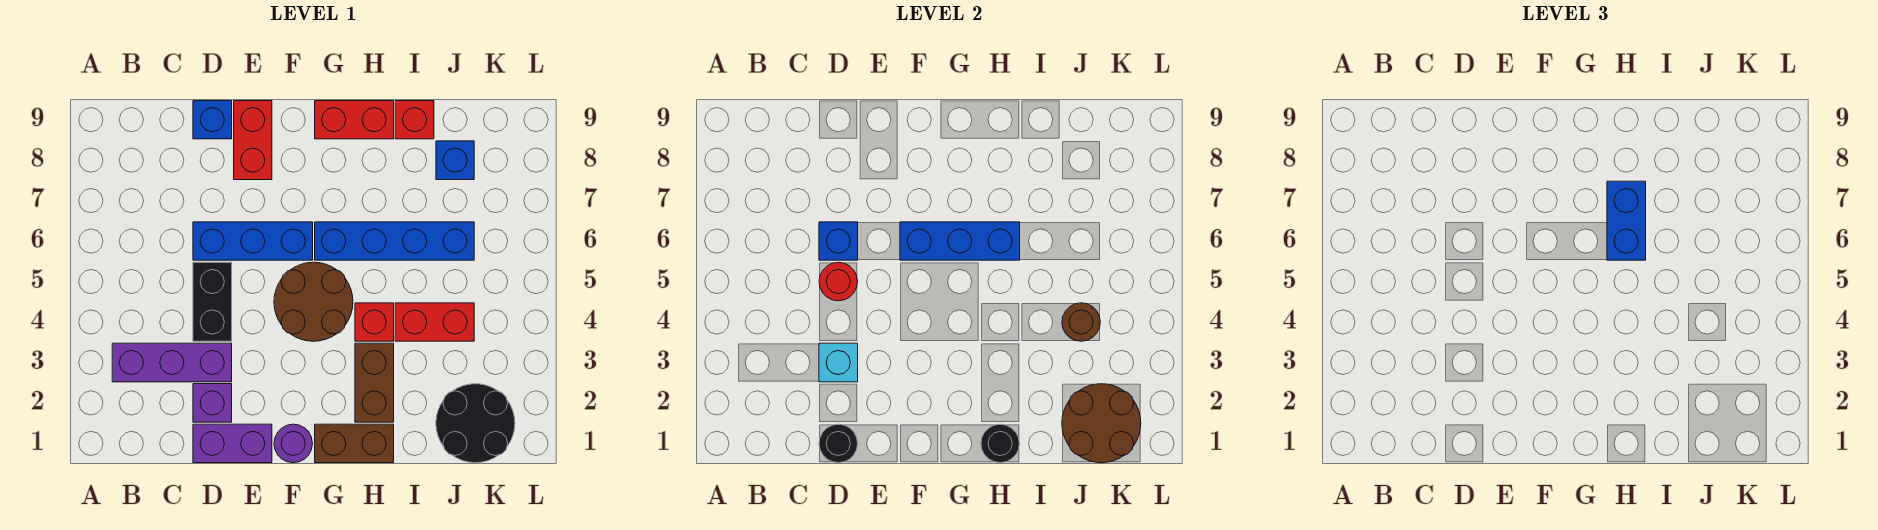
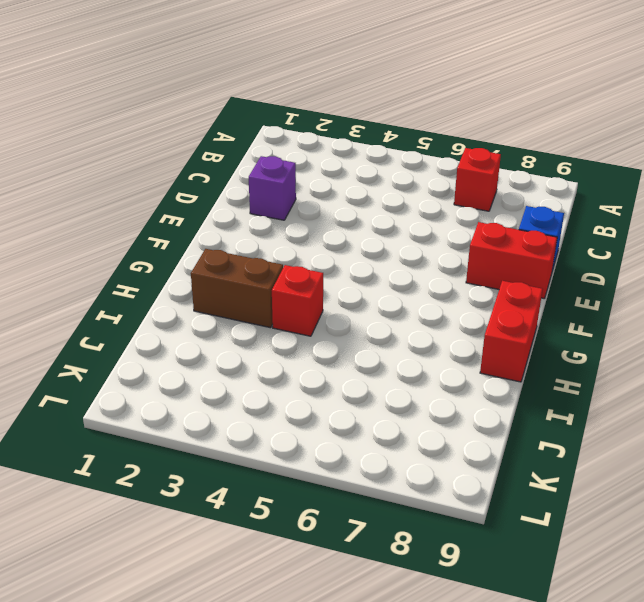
red 1x1 brick [454,148,501,211] -> red 1x1 brick moved to [395,101,434,139]
none -> purple 1x3 brick [112,343,232,382]
none -> purple 1x2 brick [193,424,272,463]
none -> black 1x2 brick [193,262,232,341]

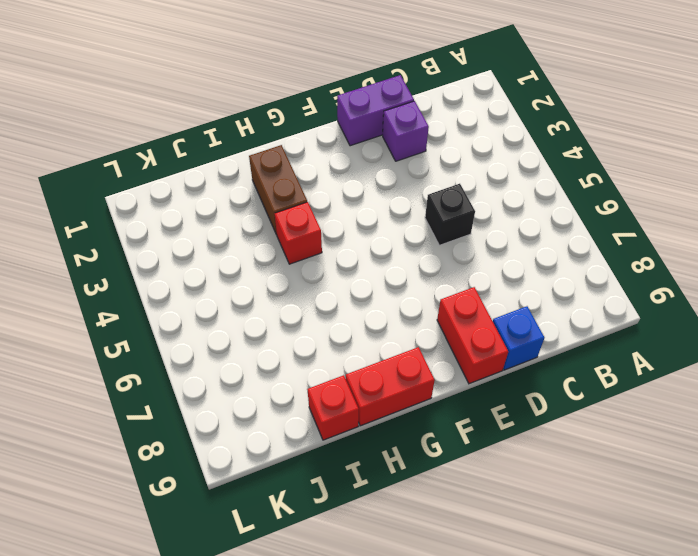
black 1x1 brick [425,184,475,245] -> black 1x2 brick [193,262,232,341]
none -> purple 1x3 brick [112,343,232,382]
none -> blue 1x3 brick [193,222,313,260]
none -> purple 1x1 round brick [274,424,313,463]

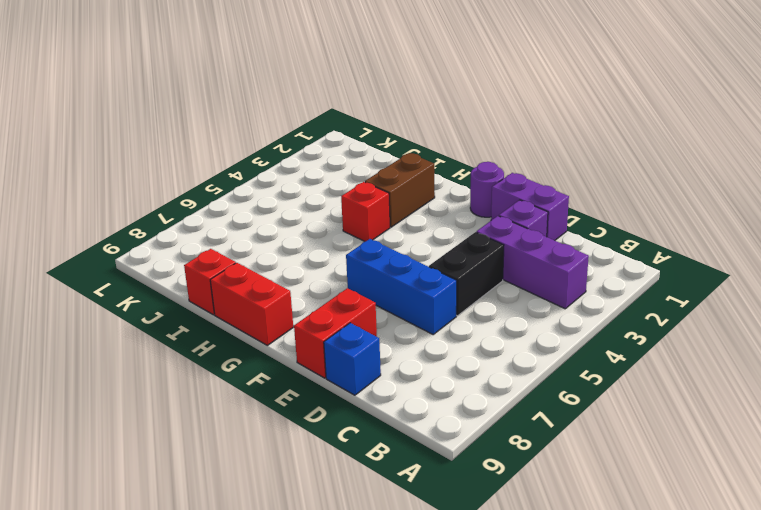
none -> brown 2x2 round brick [274,262,353,341]
none -> brown 1x2 brick [315,424,394,463]
none -> blue 1x4 brick [315,222,474,260]

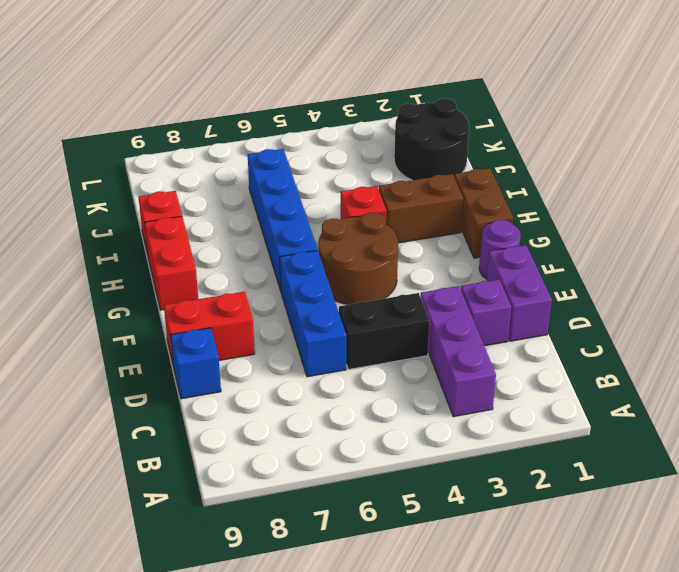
none -> red 1x2 brick [395,303,474,341]
none -> blue 1x1 brick [436,141,474,180]
none -> black 1x1 round brick [819,424,858,463]

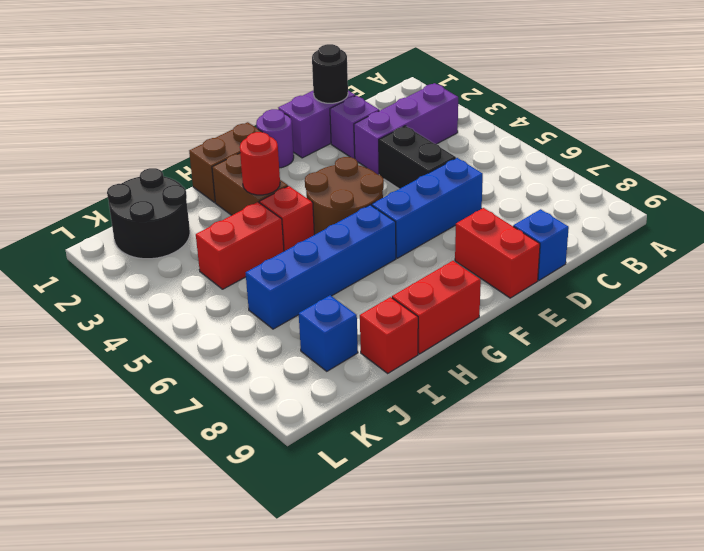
red 1x1 round brick [240,132,280,195] -> red 1x1 round brick moved to [819,262,858,301]
none -> cyan 1x1 brick [819,343,858,382]
none -> blue 1x1 brick [819,222,858,260]
none -> blue 1x3 brick [900,222,1020,260]

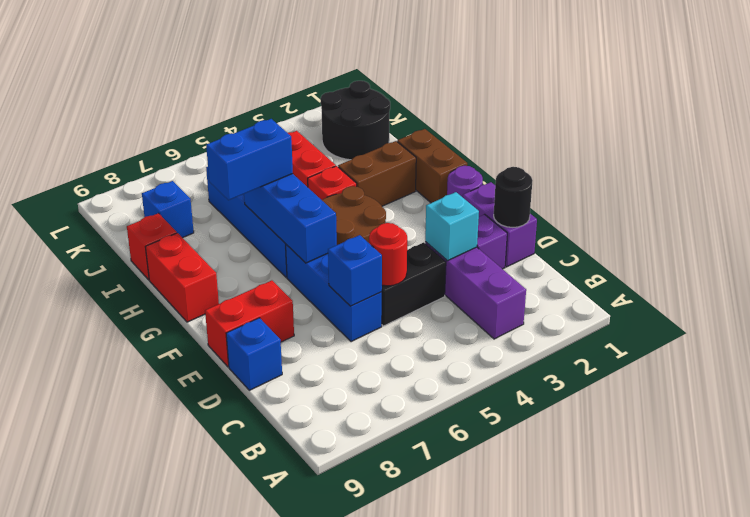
none -> black 1x1 round brick [981,424,1019,463]
none -> brown 2x2 round brick [1062,384,1141,463]
none -> brown 1x1 round brick [1062,303,1100,341]

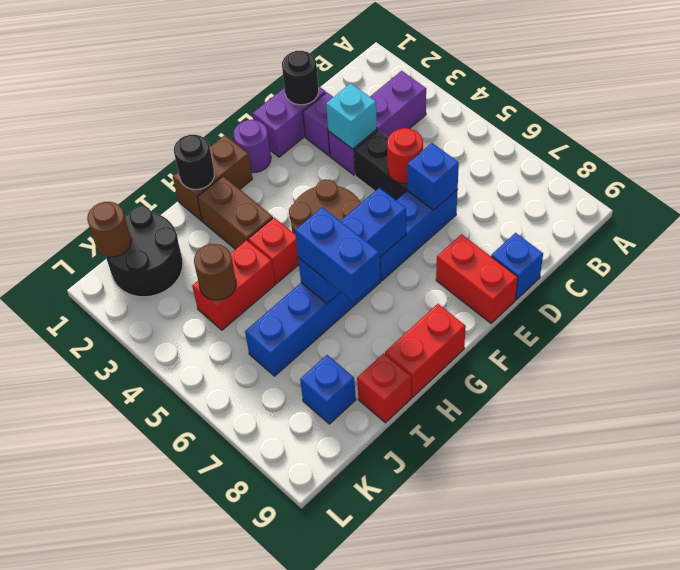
brown 1x1 round brick [87,202,131,257] -> brown 2x2 round brick [1062,384,1141,463]

